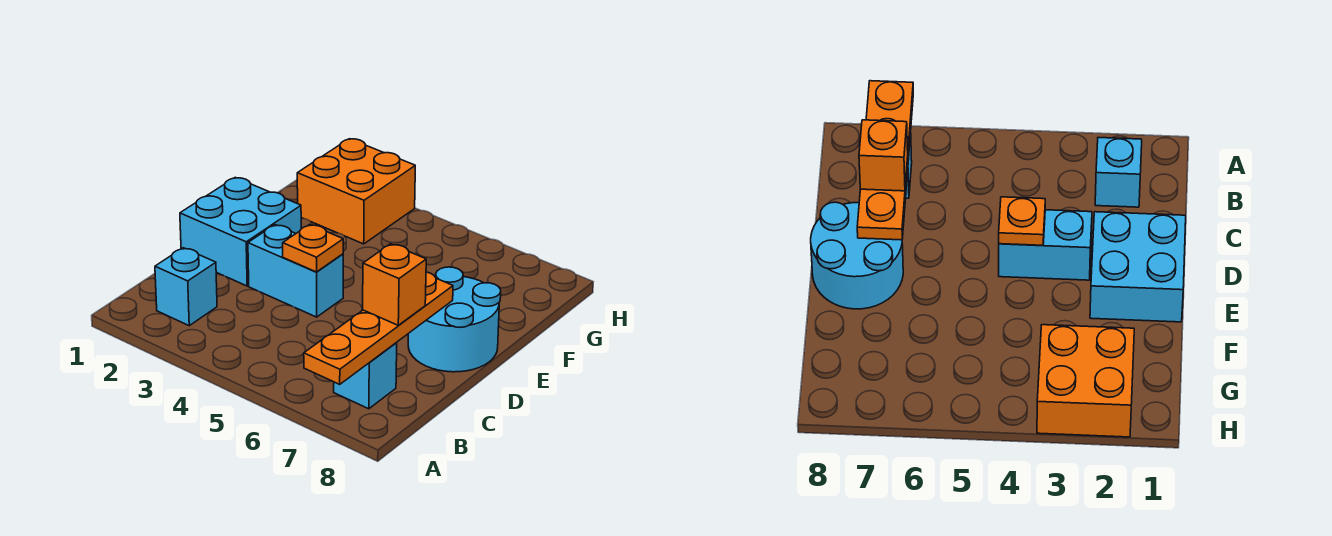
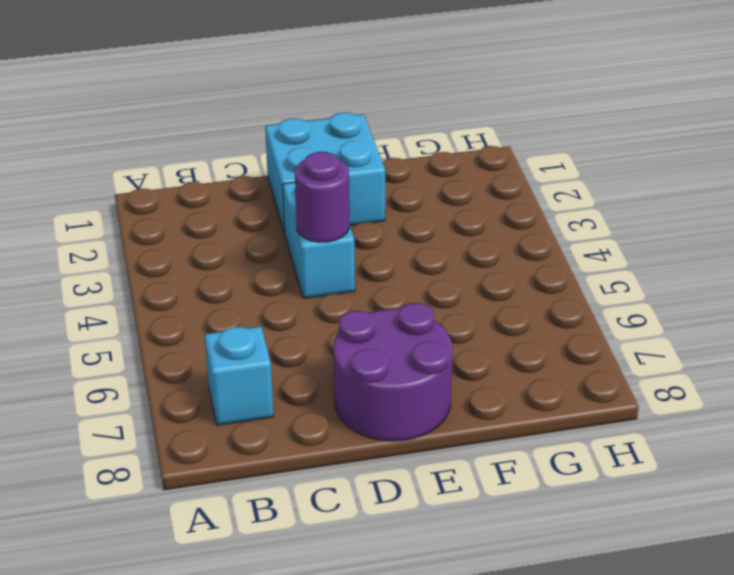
purple 1x1 round brick [295,152,349,242] -> orange 1x1 plate [283,224,343,272]
purple 2x2 round brick [333,303,453,441] -> cyan 2x2 round brick [408,267,501,372]
none -> cyan 1x1 brick [155,248,217,326]
none -> orange 2x2 brick [297,139,415,244]

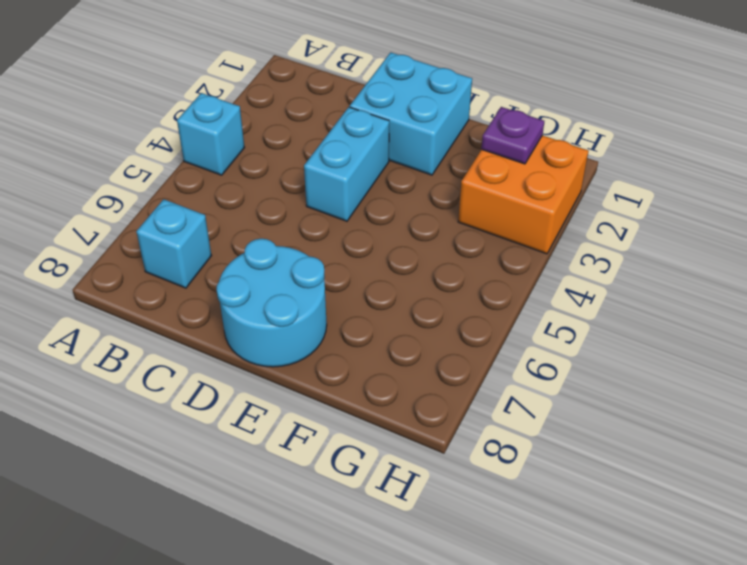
cyan 1x1 brick [177,93,244,175] -> cyan 1x1 brick moved to [155,248,217,326]
purple 1x1 plate [481,107,544,164] -> none
none -> orange 1x4 plate [304,272,453,384]
none -> orange 1x1 plate [283,224,343,272]

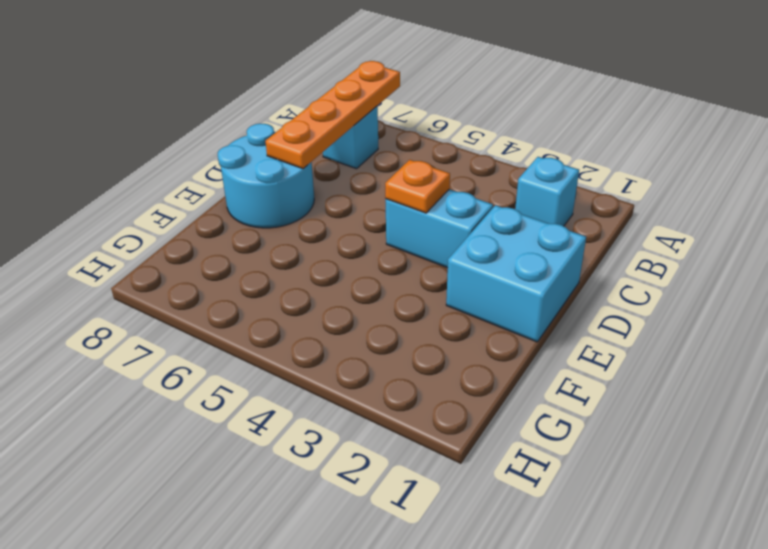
none -> orange 2x2 brick [297,139,415,244]
none -> orange 1x1 brick [363,244,426,325]

